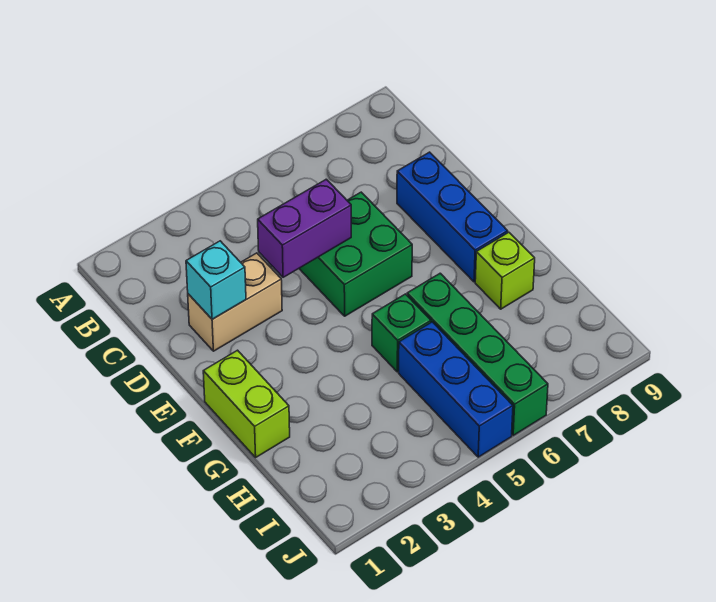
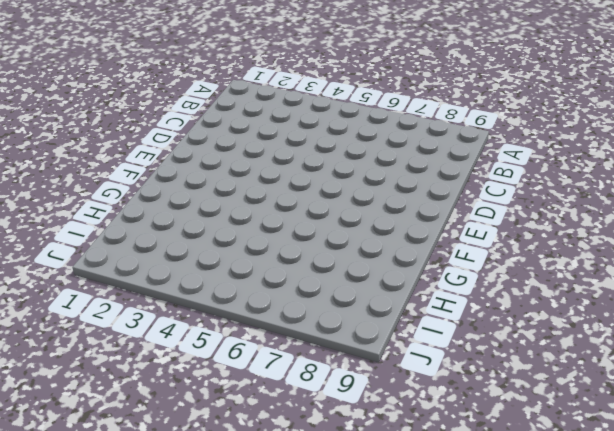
none -> tan 1x2 brick [188,253,282,351]
none -> green 2x2 brick [299,192,412,316]

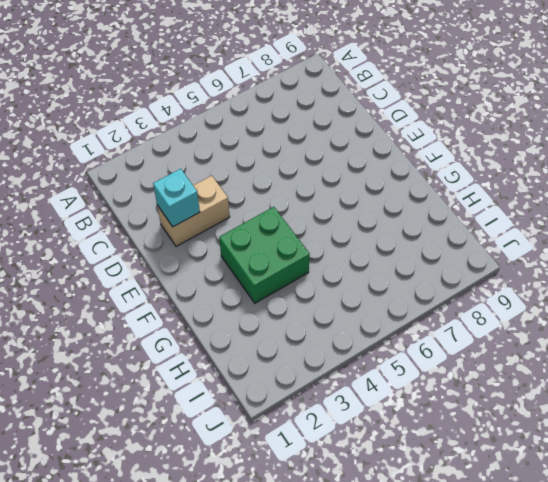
green 2x2 brick [219,207,310,303] -> green 2x2 brick moved to [299,192,412,316]
none -> blue 1x3 brick [397,152,508,282]
none -> lime 1x2 brick [203,350,290,457]

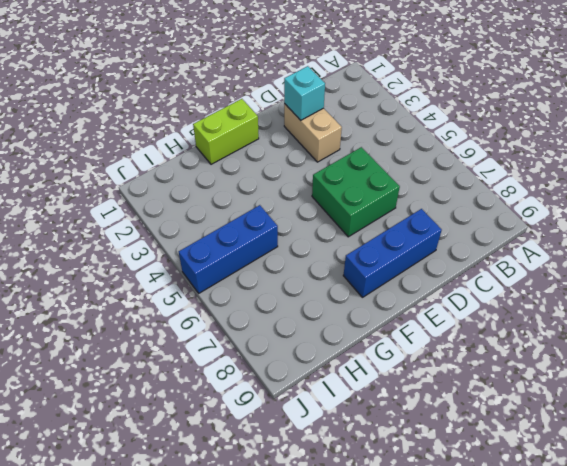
none -> green 1x1 brick [372,294,431,372]
none -> green 1x4 brick [407,273,548,435]

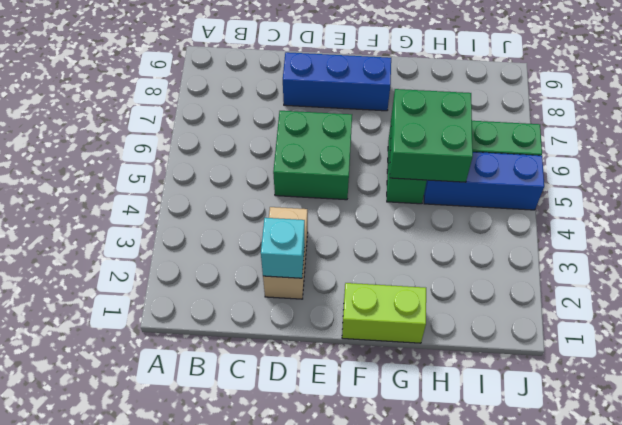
green 2x2 brick [390,89,473,182] -> none
none -> lime 1x1 brick [475,232,535,309]
none -> purple 1x2 brick [258,179,351,277]

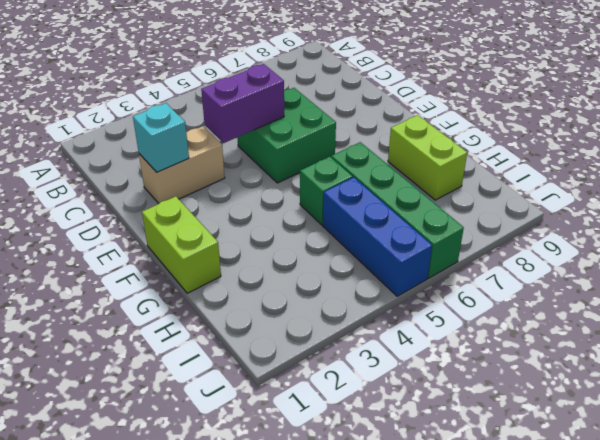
lime 1x2 brick [388,115,467,200] -> lime 1x1 brick [475,232,535,309]
none -> blue 1x3 brick [397,152,508,282]

